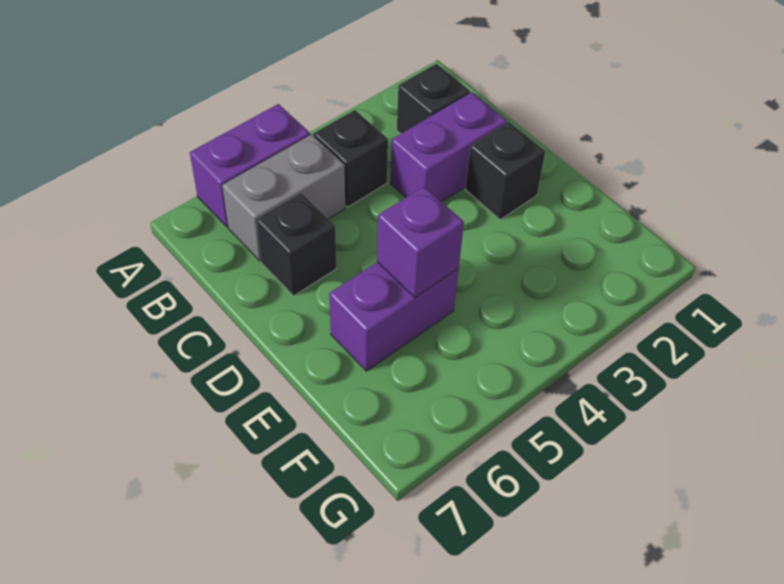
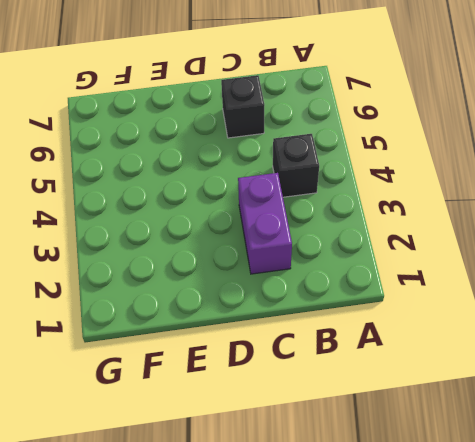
none -> purple 1x2 brick [190,104,310,227]
none -> black 1x1 brick [397,64,470,134]

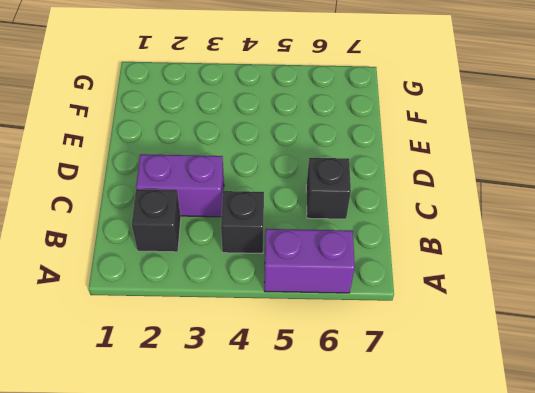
none -> grey 1x2 brick [222,134,345,261]
none -> black 1x1 brick [465,122,545,219]

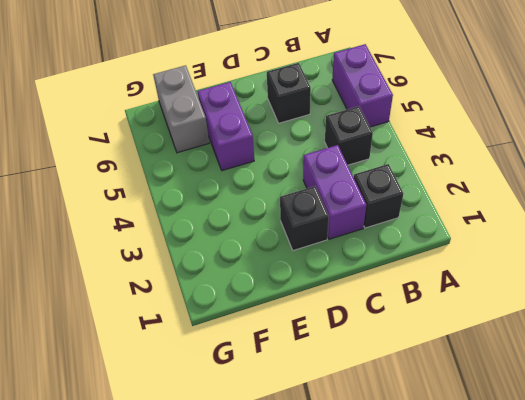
grey 1x2 brick [153,65,209,153] -> grey 1x2 brick moved to [222,134,345,261]
none -> purple 1x1 brick [377,187,464,298]

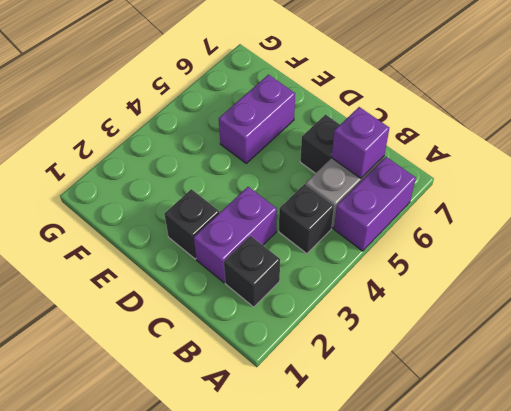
purple 1x1 brick [332,107,389,178] -> purple 1x1 brick moved to [377,187,464,298]

